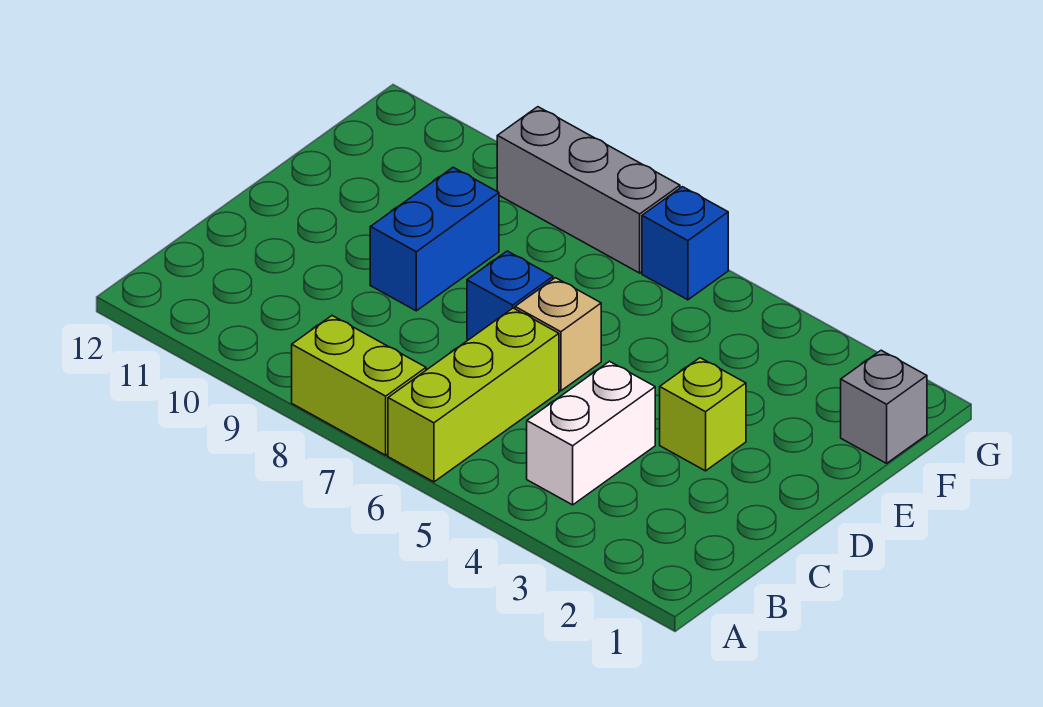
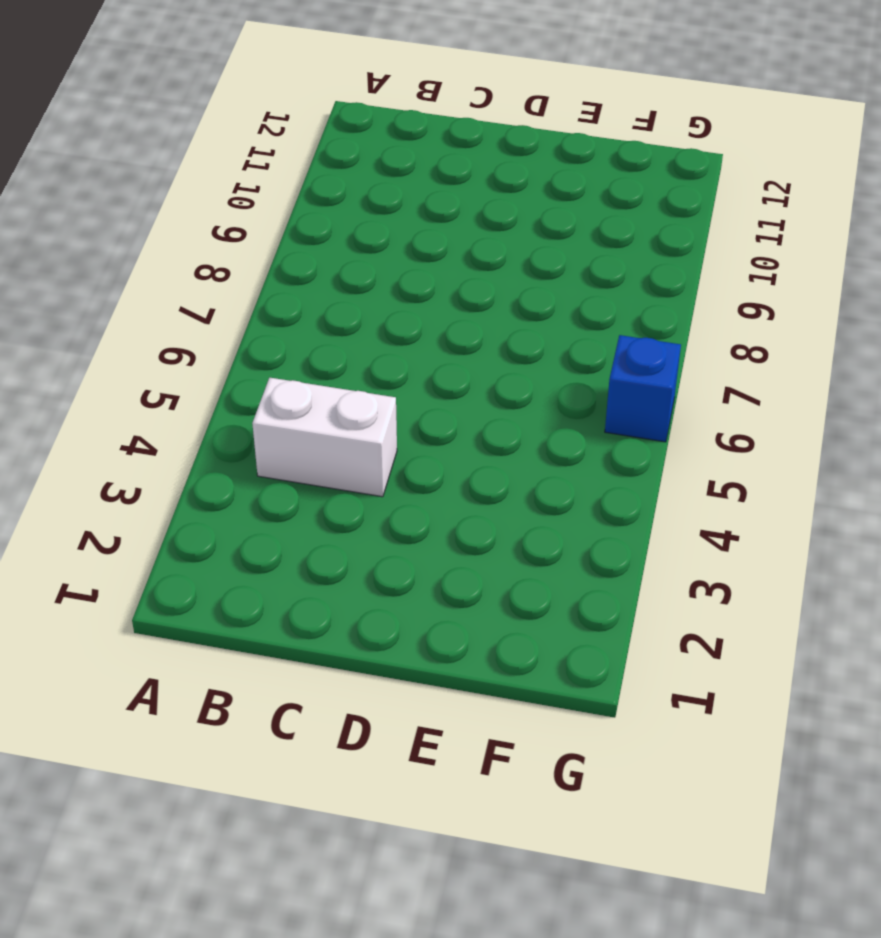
none -> lime 1x3 brick [388,308,559,482]
none -> lime 1x2 brick [292,316,426,455]

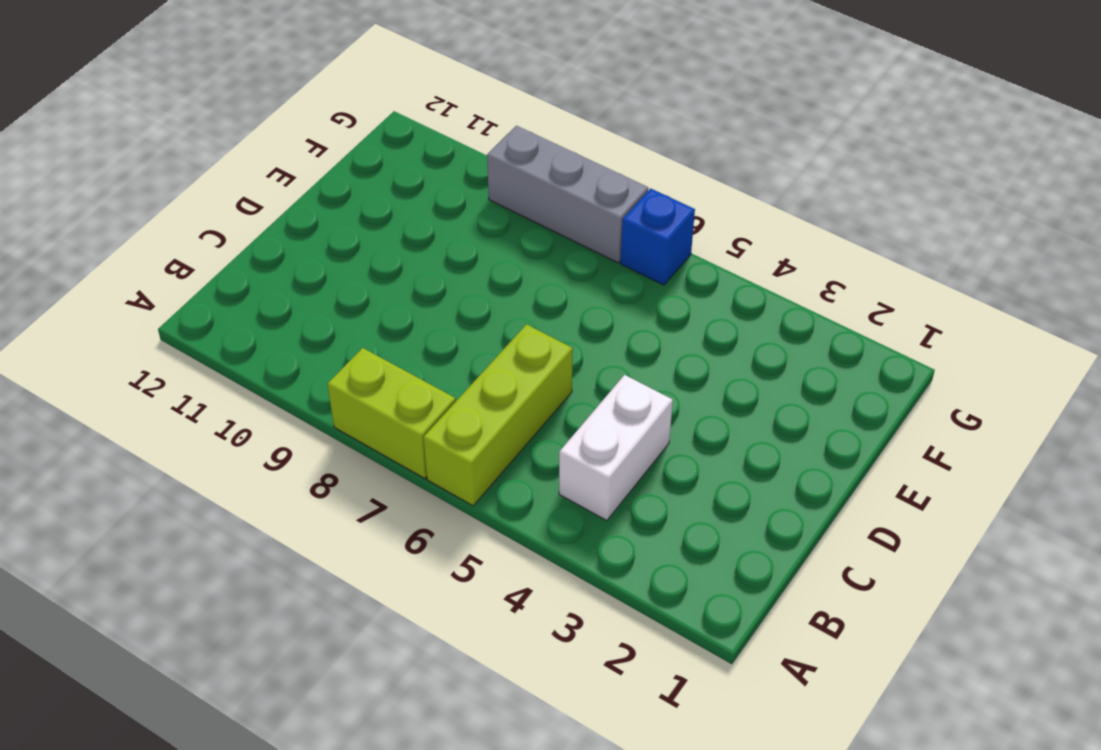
none -> lime 1x1 brick [660,358,746,471]
none -> tan 1x1 brick [515,278,601,391]

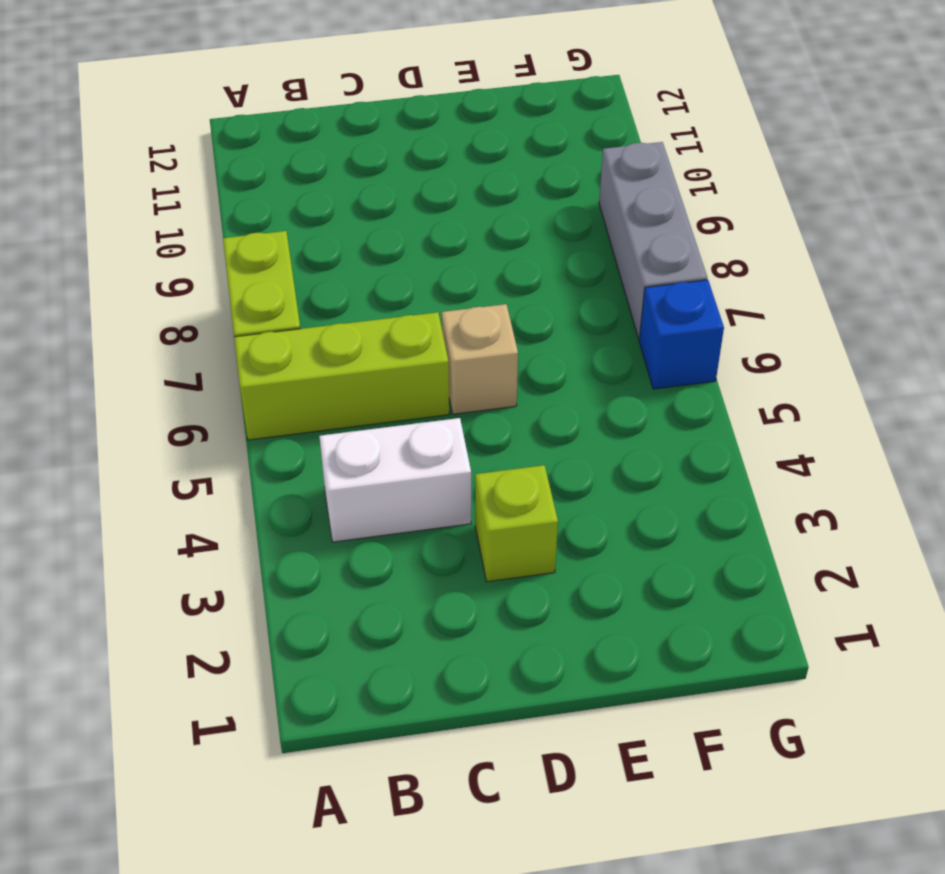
none -> blue 1x1 brick [467,251,553,340]
none -> blue 1x2 brick [370,167,499,311]

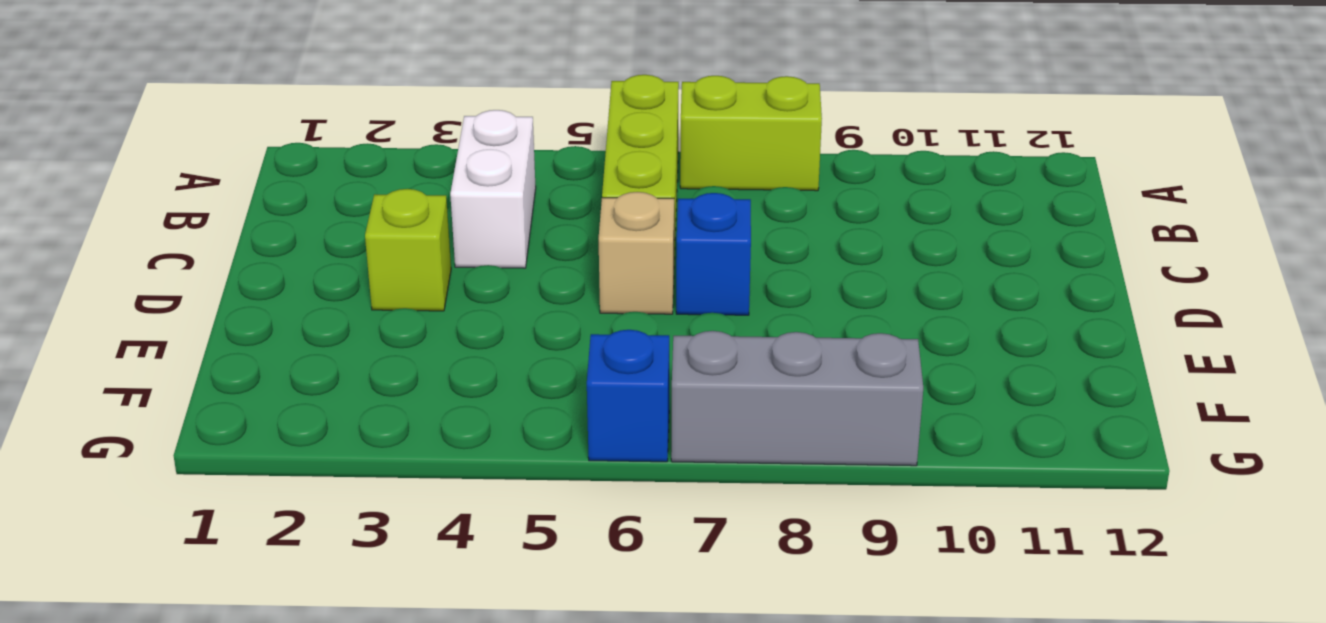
none -> blue 1x2 brick [370,167,499,311]
none -> grey 1x1 brick [841,350,927,463]

